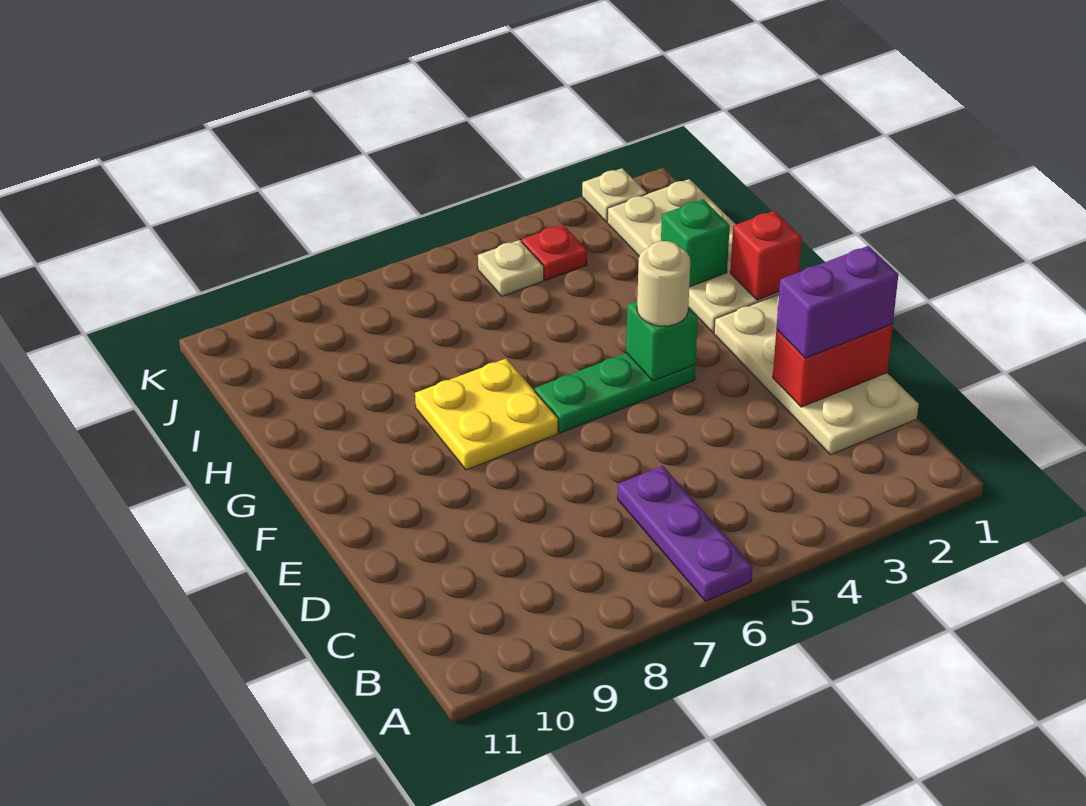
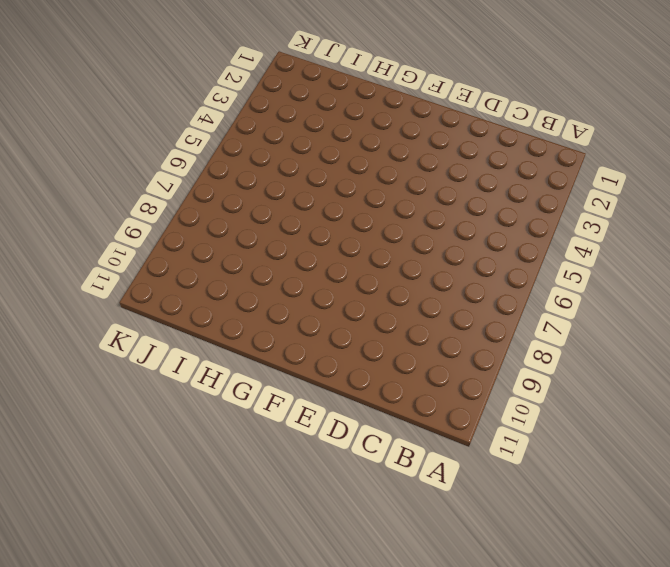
none -> purple 1x3 plate [618,466,752,601]
none -> tan 2x4 plate [714,295,919,455]
none -> green 1x3 plate [535,353,695,433]

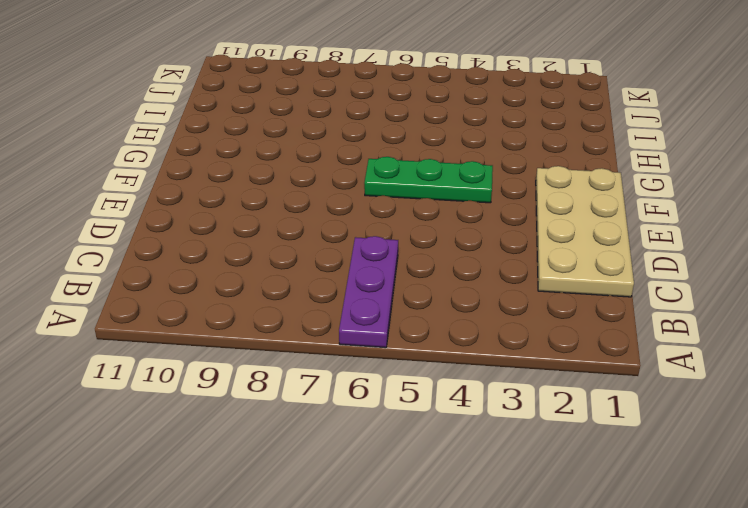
none -> yellow 2x2 plate [415,359,558,470]
none -> tan 2x4 plate [607,179,779,333]
none -> red 1x1 plate [522,224,587,280]

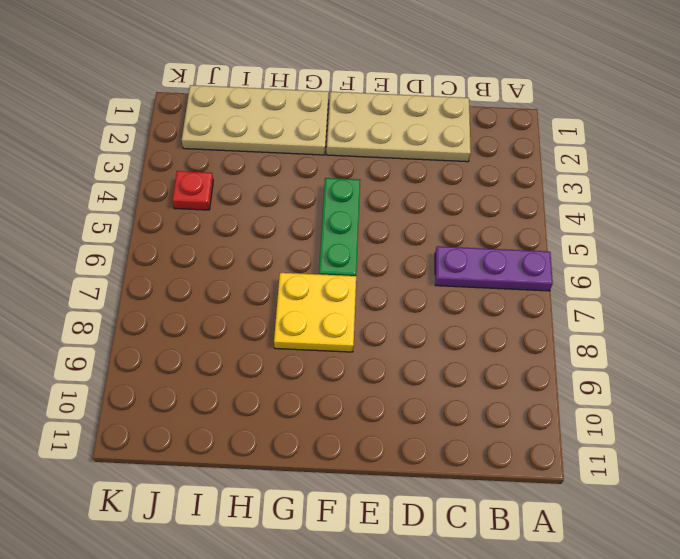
none -> tan 1x1 plate [478,240,544,296]
none -> tan 1x1 plate [582,168,647,222]
none -> red 1x2 brick [773,324,893,407]

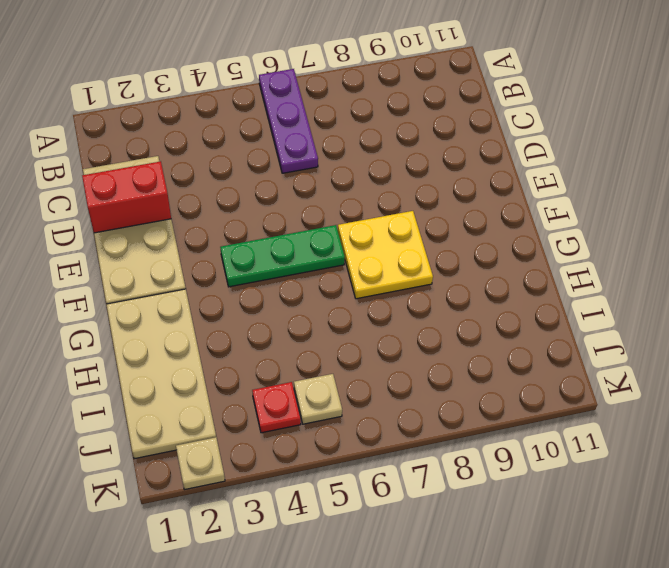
none -> green 1x1 brick [626,301,698,381]
none -> red 1x1 brick [730,211,802,300]
none -> green 1x1 brick [661,199,730,287]

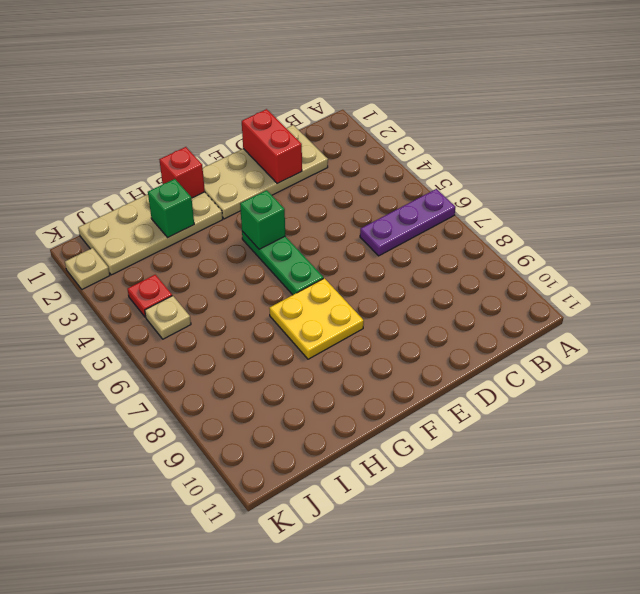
none -> purple 1x2 brick [776,246,898,358]
none -> tan 1x1 round brick [637,241,690,326]

